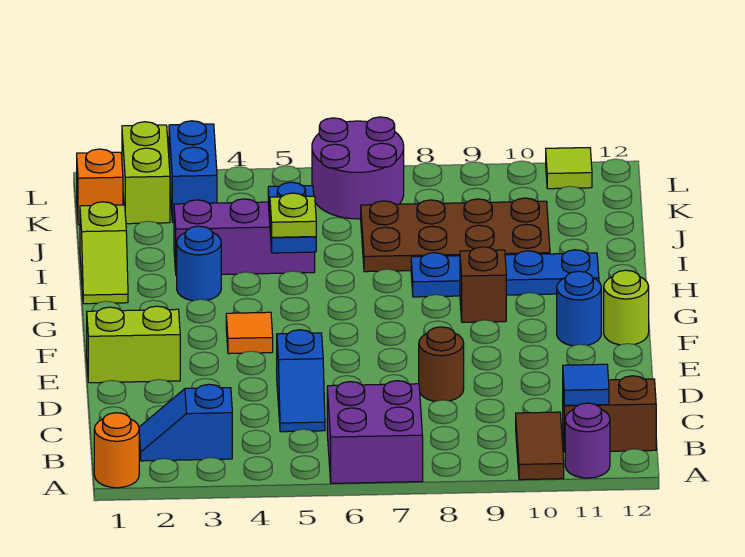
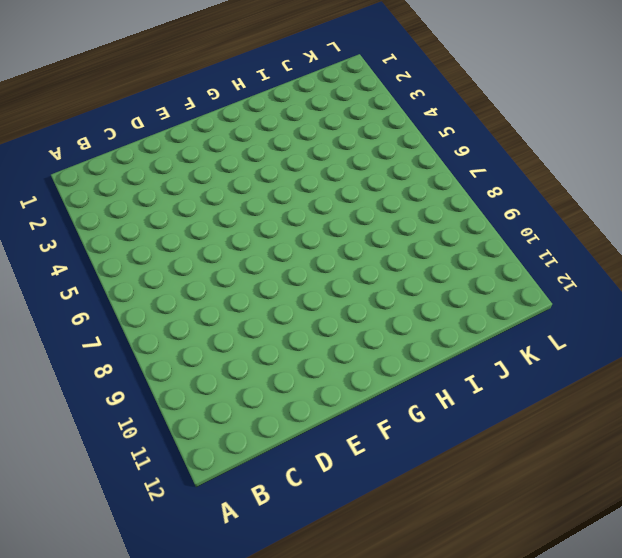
none -> orange 1x1 round brick [94,413,139,488]
none -> purple 2x2 brick [327,381,423,483]
none -> brown 1x2 tile [516,412,564,480]

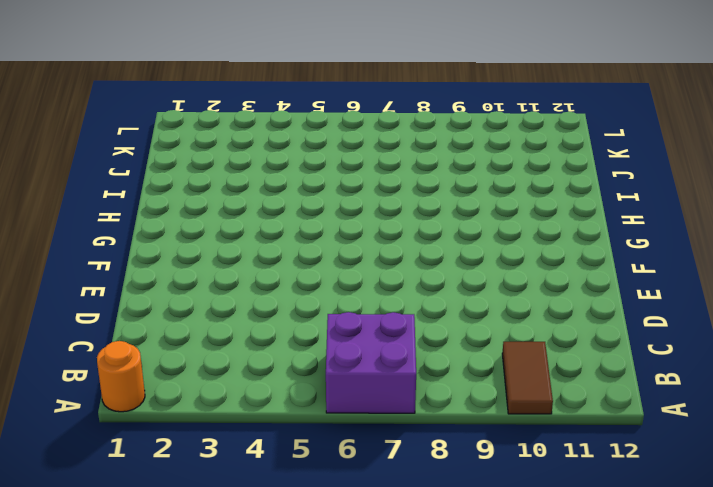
none -> purple 1x1 round brick [565,403,610,478]
none -> blue 1x2 slope [139,384,232,461]
none -> brown 1x2 brick [563,376,656,452]

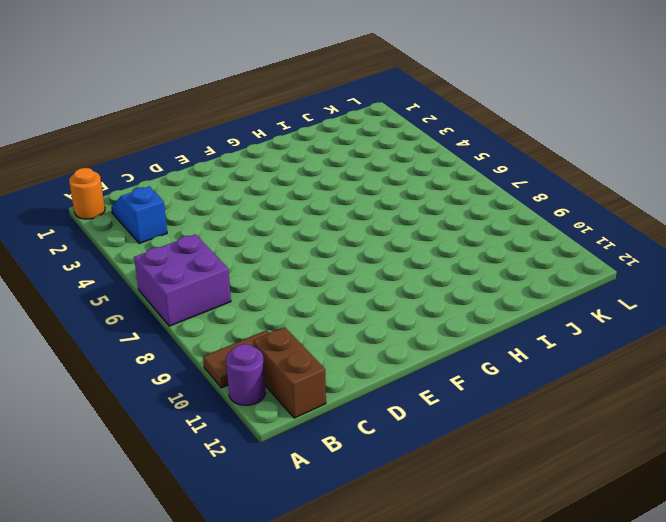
none -> blue 1x2 slope [277,330,325,432]
none -> brown 1x1 round brick [419,327,464,401]
none -> lime 1x2 brick [87,306,180,383]

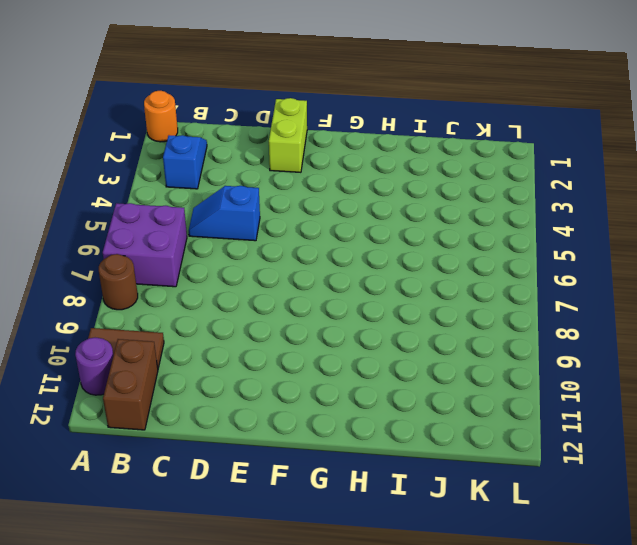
brown 1x1 round brick [99,254,138,310] -> brown 1x1 round brick moved to [419,327,464,401]
none -> orange 1x1 tile [226,312,273,354]
none -> blue 1x1 round brick [557,271,601,346]
none -> lime 1x1 round brick [604,270,649,345]

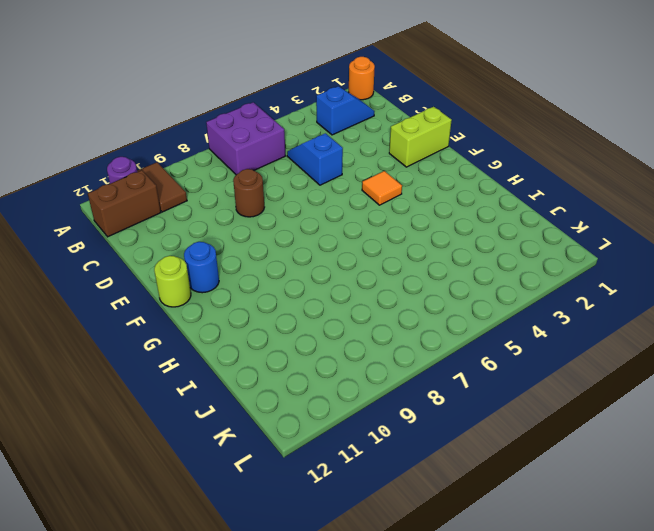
none -> brown 1x1 brick [460,247,506,322]
none -> lime 1x2 slope [80,202,128,304]
none -> blue 1x1 round brick [177,226,221,301]

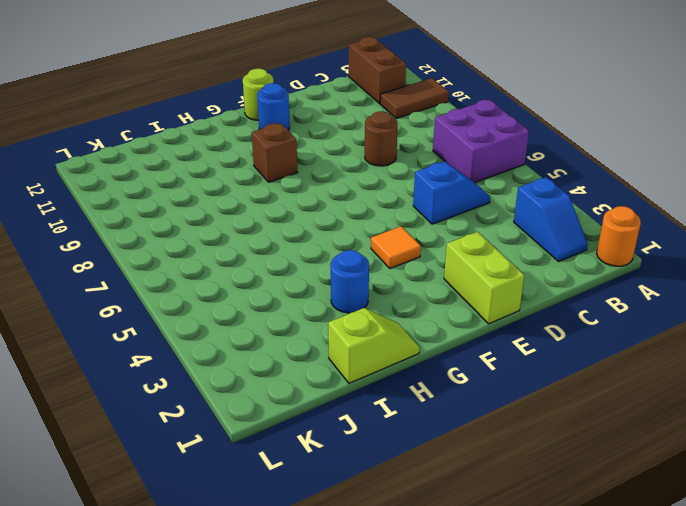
none -> purple 1x1 round brick [565,403,610,478]
none -> blue 1x4 plate [411,250,599,297]
none -> purple 1x3 brick [174,199,315,275]

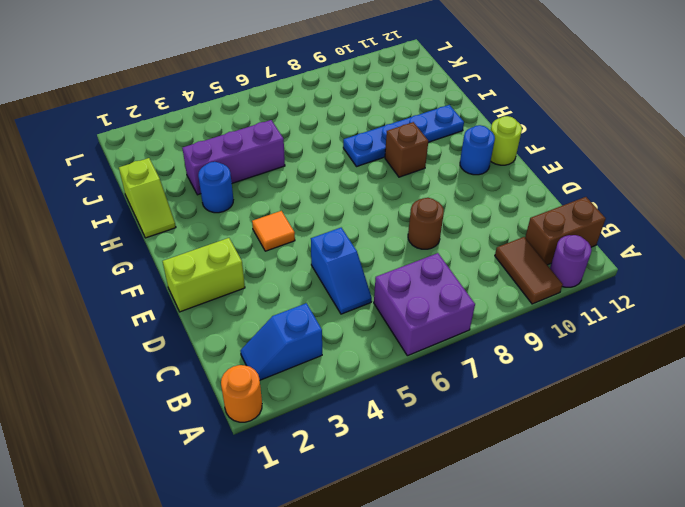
none -> brown 2x4 plate [361,198,550,272]
none -> orange 1x1 brick [77,149,123,225]
none -> lime 1x2 brick [122,122,170,224]

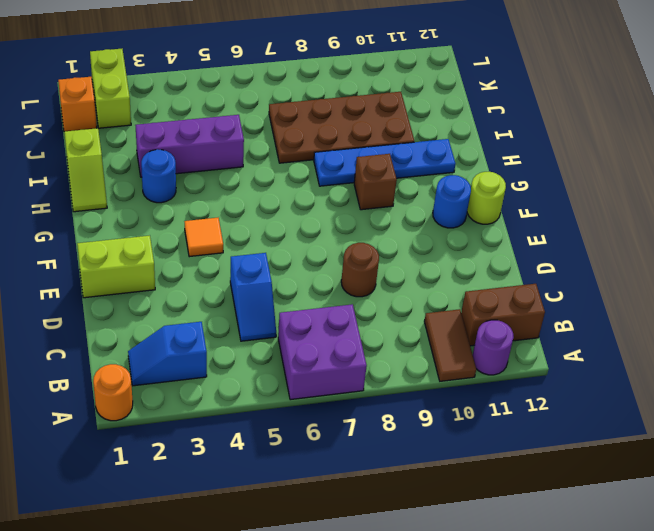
none -> blue 1x2 brick [169,121,217,223]
none -> purple 2x2 round brick [312,117,404,219]
none -> lime 1x1 tile [546,148,592,189]

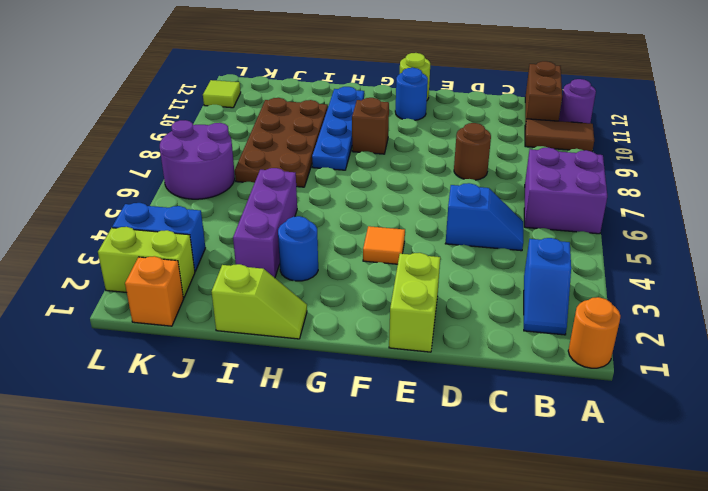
none -> blue 1x1 tile [563,364,609,405]
none -> blue 1x2 plate [268,182,316,253]
none -> lime 1x1 plate [270,193,316,237]

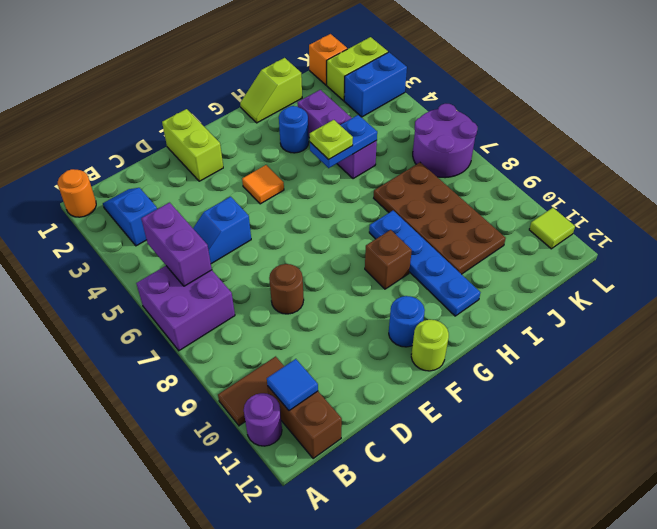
purple 1x2 brick [141,203,212,286] -> none

